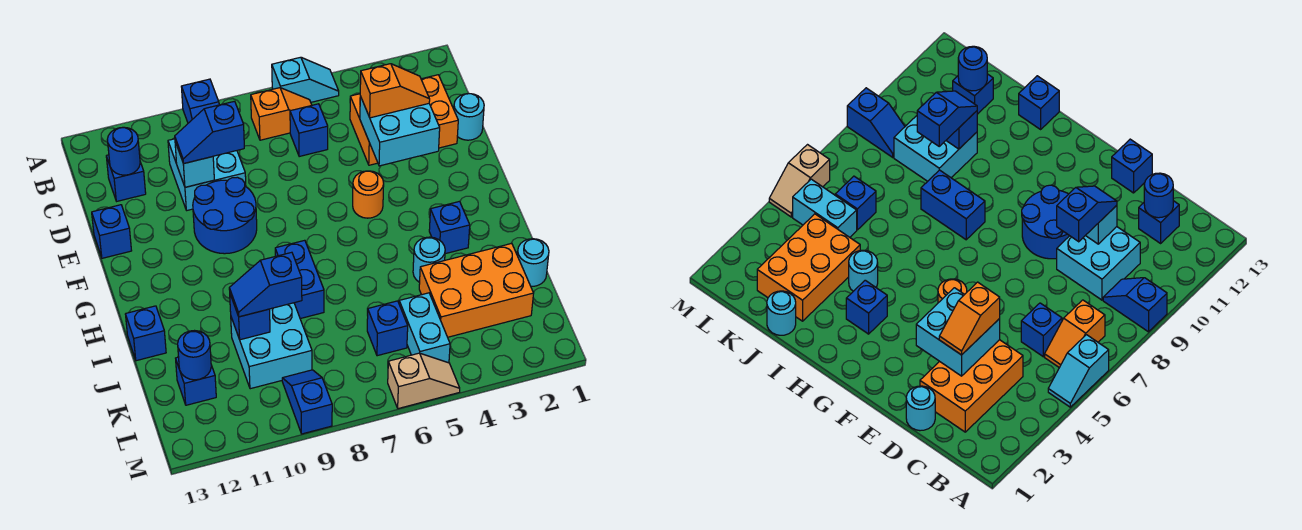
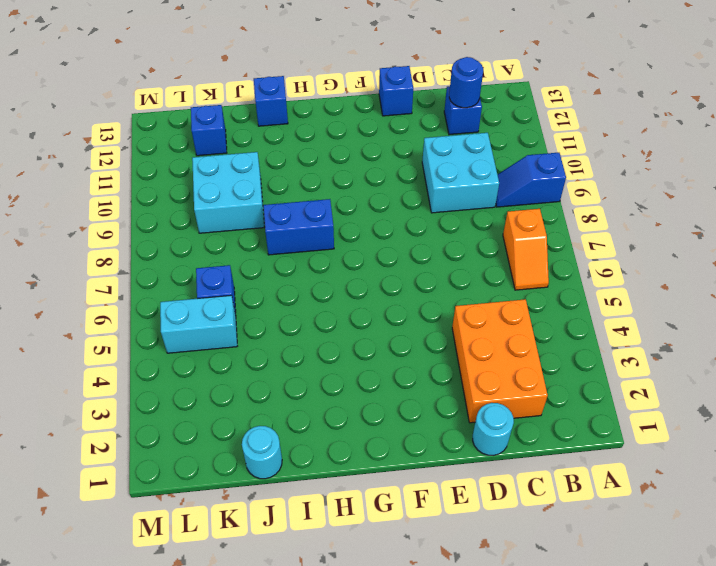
none -> cyan 1x2 slope [272,57,339,102]
none -> blue 1x1 brick [290,104,328,157]
none -> blue 2x2 round brick [193,177,257,254]
none -> orange 1x1 round brick [353,171,384,218]

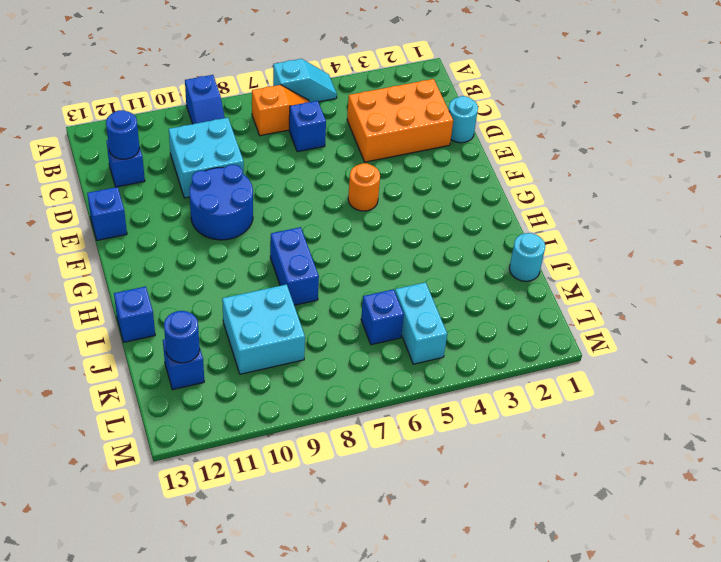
none -> blue 1x1 brick [429,201,470,254]
none -> cyan 1x1 round brick [413,237,445,282]
none -> orange 2x3 brick [419,243,534,337]
none -> blue 1x2 slope [282,370,332,434]

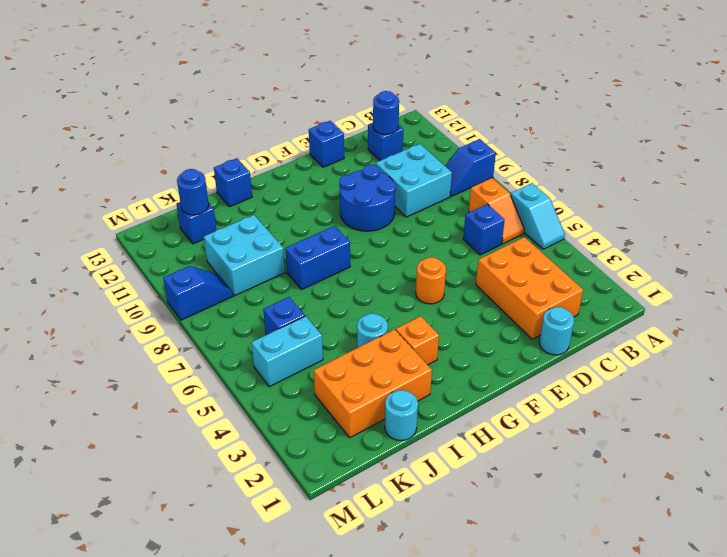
orange 1x1 brick [396,316,439,365] -> blue 1x1 brick [429,201,470,254]
orange 2x3 brick [314,329,432,438] -> orange 2x3 brick turned to [419,243,534,337]
none -> tan 1x2 slope [388,353,460,409]
none -> cyan 2x2 brick [360,96,440,166]
none -> cyan 1x1 brick [175,142,214,187]
none -> blue 1x1 brick [230,295,270,340]

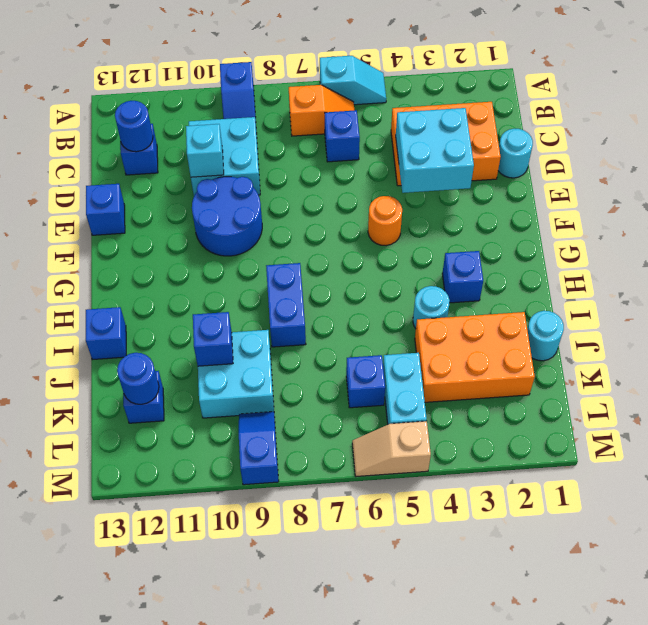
tan 1x2 slope [352,421,431,476] -> tan 1x2 slope turned to [388,353,460,409]
none -> orange 1x2 slope [360,64,430,118]
none -> blue 1x2 slope [175,101,244,164]
none -> blue 1x2 slope [229,252,302,317]

